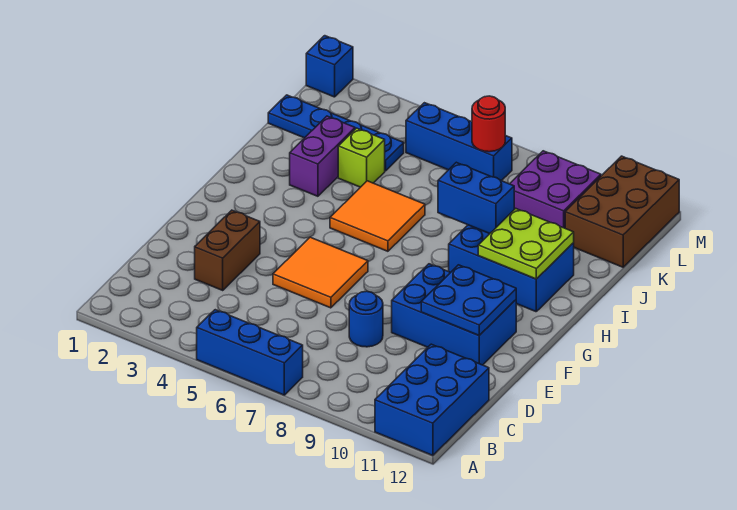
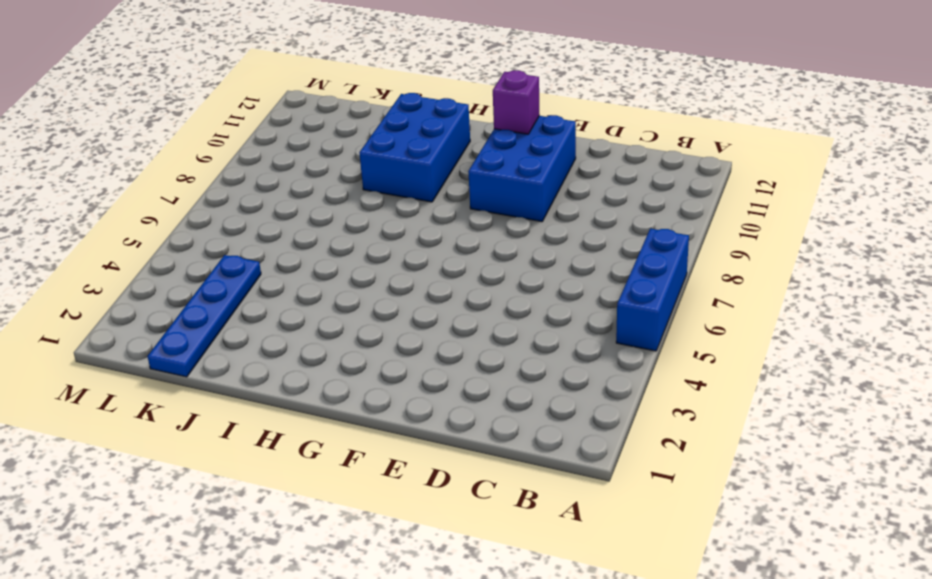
purple 1x1 brick [493,70,540,134] -> blue 2x2 plate [421,265,516,335]
none -> blue 2x3 brick [375,344,489,456]
none -> brown 1x2 brick [195,210,260,290]
none -> blue 1x1 round brick [349,291,383,347]

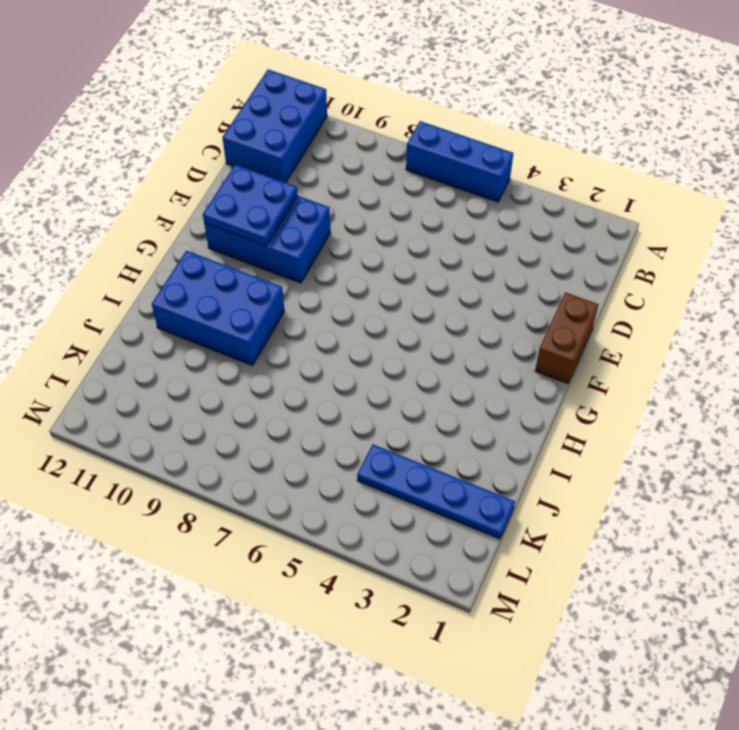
brown 1x2 brick [535,292,599,384] -> brown 1x2 brick moved to [195,210,260,290]
none -> blue 1x1 round brick [349,291,383,347]
none -> orange 2x2 tile [273,237,368,308]
none -> orange 2x2 tile [330,181,425,251]

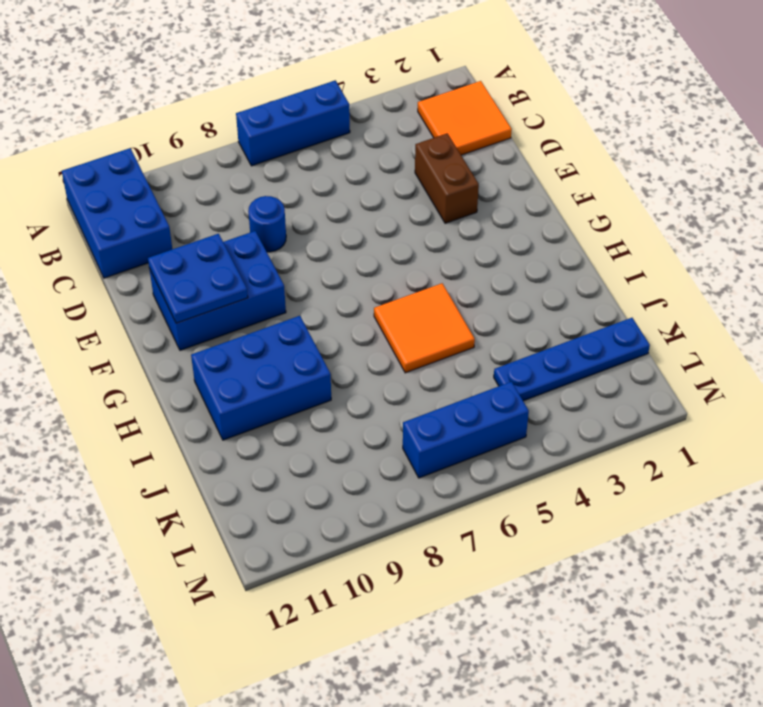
orange 2x2 tile [418,81,512,155] -> orange 2x2 tile moved to [273,237,368,308]
none -> purple 1x2 brick [290,116,355,196]
none -> lime 1x1 brick [338,128,385,187]
none -> purple 2x2 brick [510,151,601,228]

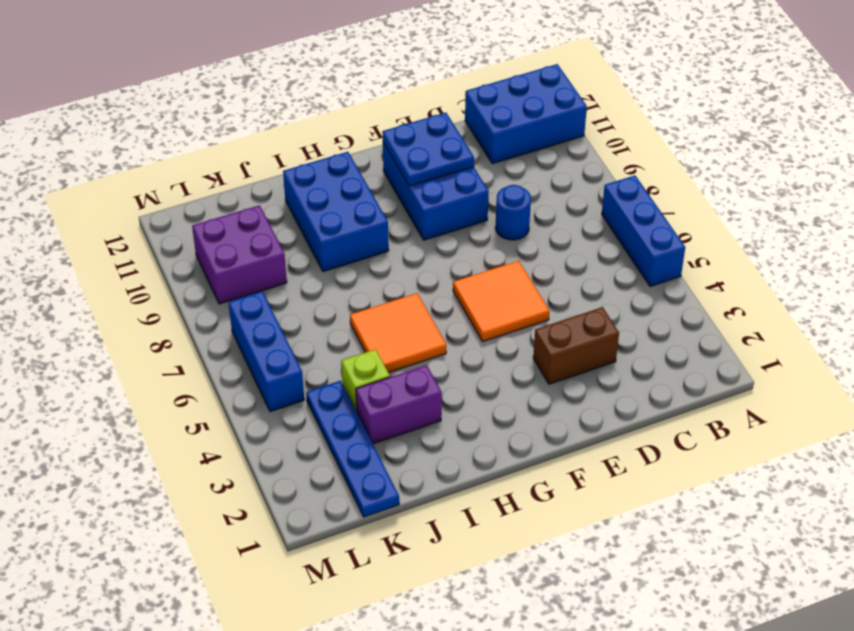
none -> brown 2x3 brick [565,156,679,267]
none -> blue 1x1 brick [306,36,353,97]
none -> lime 2x2 plate [478,208,574,279]

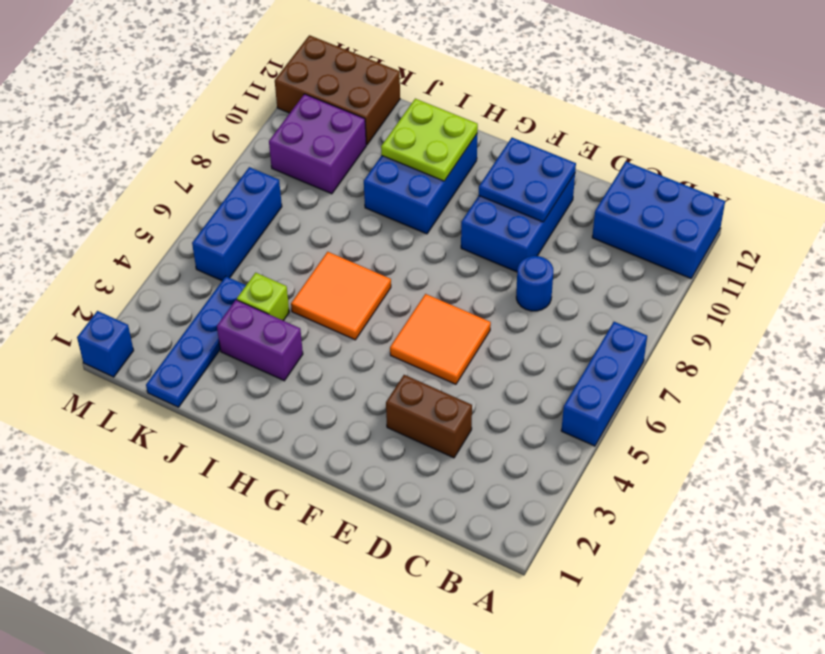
none -> blue 1x2 brick [438,162,514,234]
none -> red 1x1 round brick [472,96,505,152]

